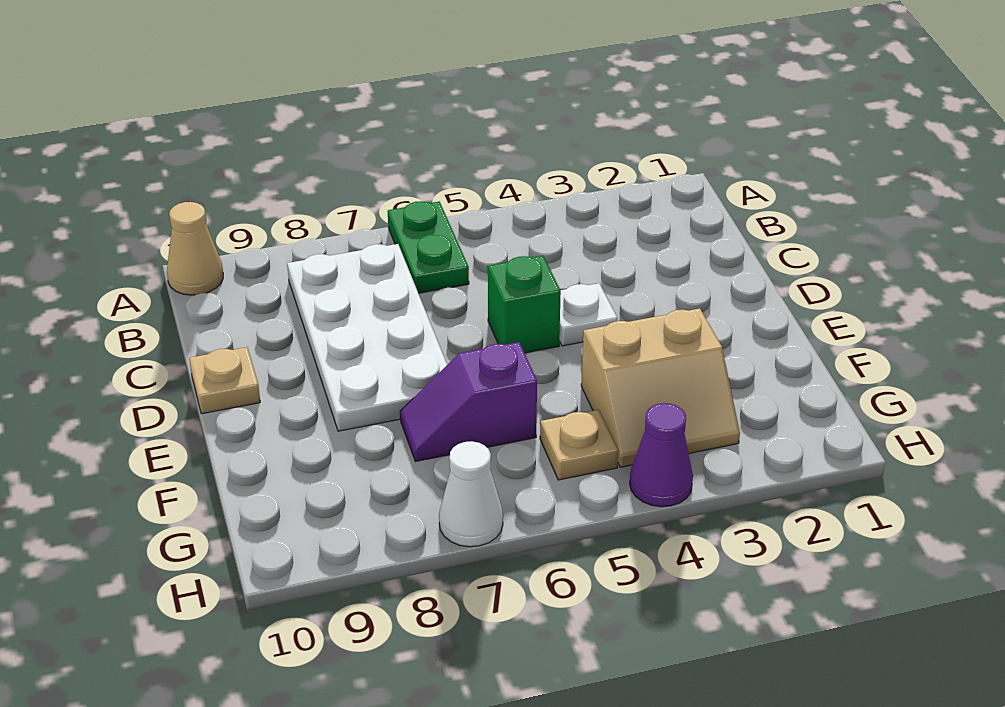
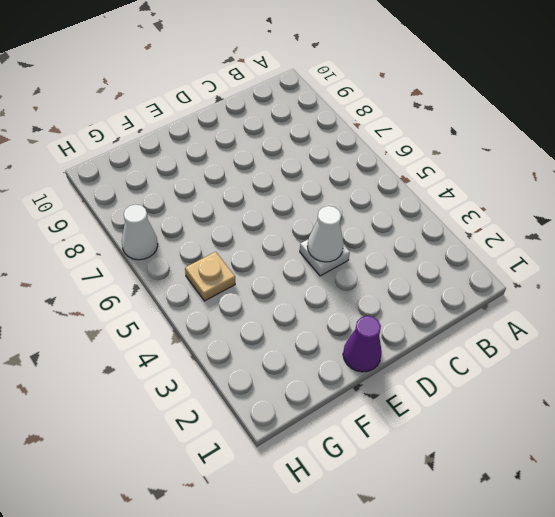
white 1x1 cone [307,206,344,262] -> none
purple 1x1 cone [343,316,382,372] -> purple 1x1 cone moved to [630,403,693,507]
none -> green 1x2 plate [388,201,469,293]
none -> tan 1x1 cone [167,202,223,295]

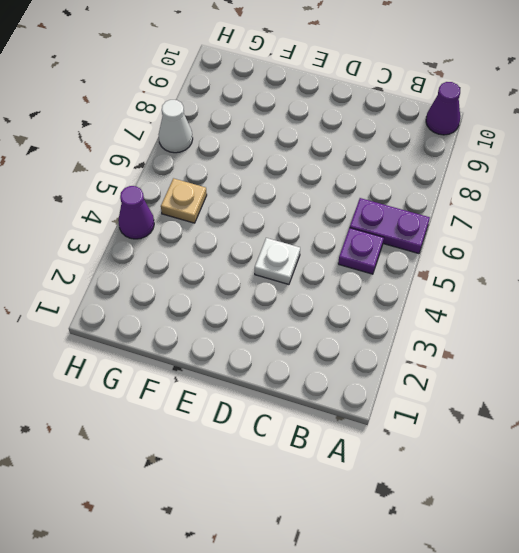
purple 1x2 plate [350,198,430,254] -> green 1x2 plate [388,201,469,293]
purple 1x1 cone [426,82,460,135] -> tan 1x1 cone [167,202,223,295]
purple 1x1 plate [338,228,384,274] -> none
none -> white 2x4 plate [287,244,447,431]
none -> green 1x1 brick [488,256,561,353]

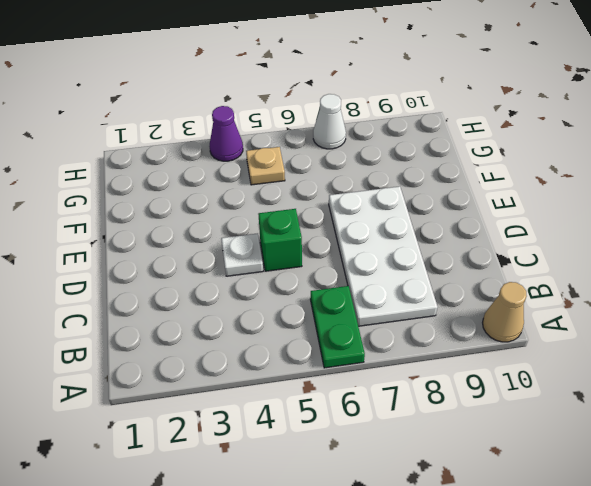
none -> tan 1x1 plate [189,347,260,414]
none -> tan 2x2 slope [581,308,740,467]

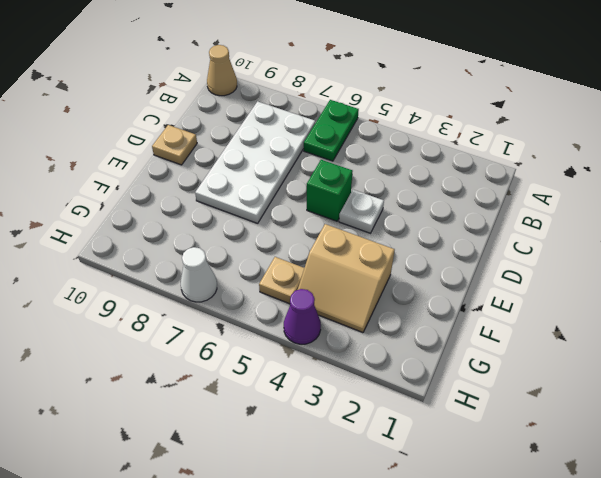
none -> purple 1x2 slope [400,342,537,461]

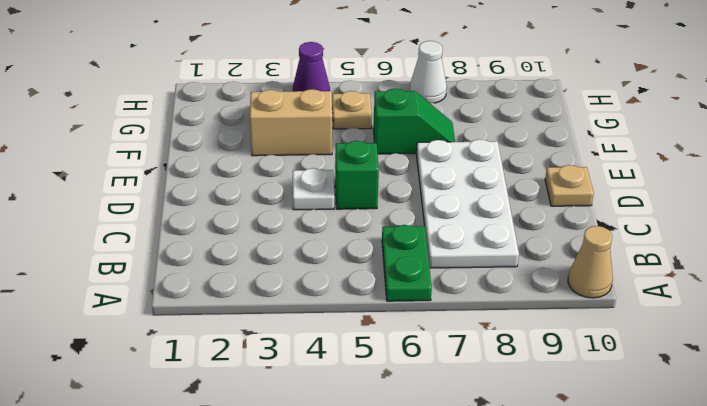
green 1x2 slope [373,88,455,154] -> purple 1x2 slope [400,342,537,461]

